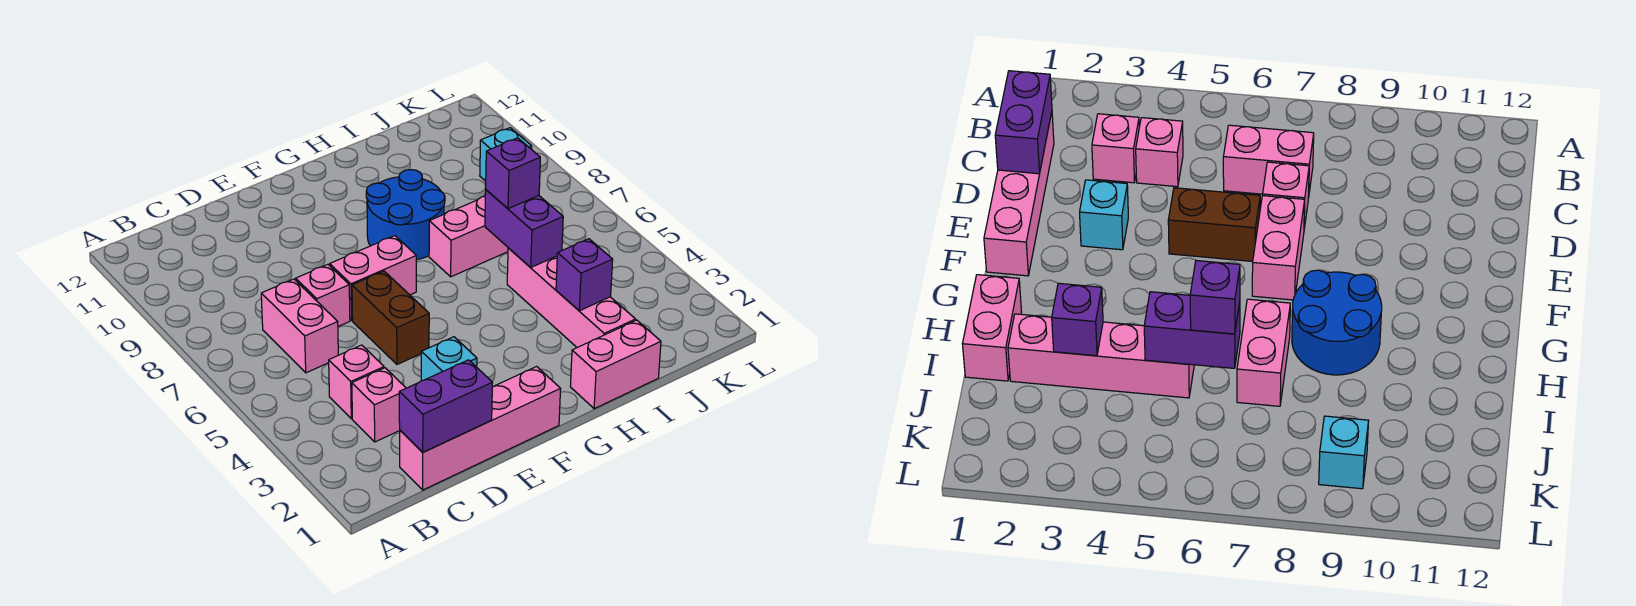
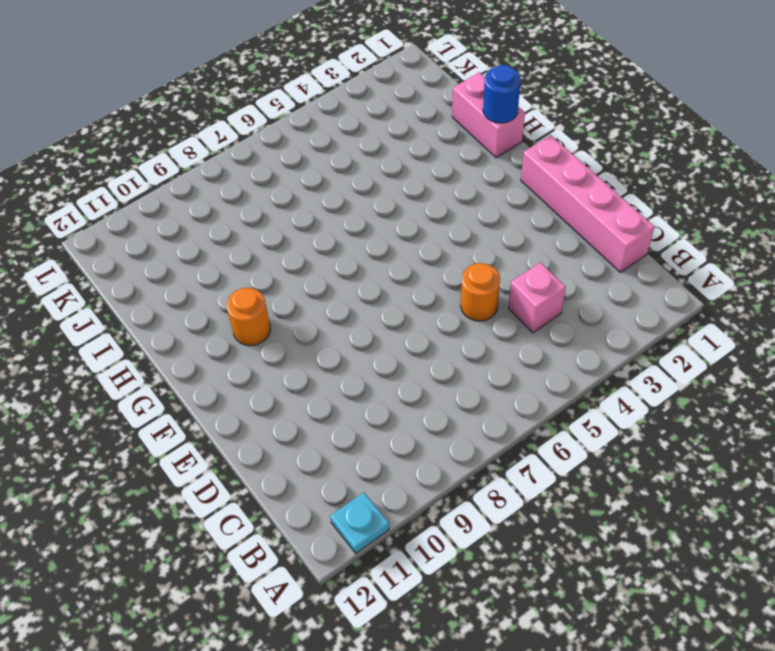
cyan 1x1 plate [330,492,389,553] -> none
orange 1x1 round brick [461,263,500,321] -> none
orange 1x1 round brick [226,288,271,346] -> none
blue 1x1 round brick [483,65,521,123] -> none
none -> pink 1x1 brick [352,368,406,442]
none -> pink 1x2 brick [261,279,338,373]
none -> pink 1x1 brick [296,264,350,326]

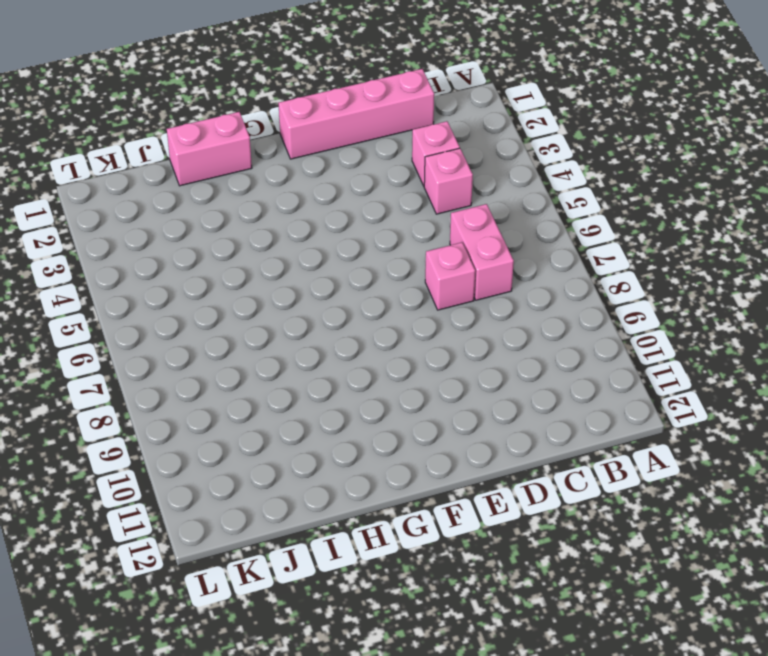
none -> cyan 1x1 brick [421,337,477,381]
none -> brown 1x2 brick [352,271,429,364]
none -> pink 1x2 brick [330,236,416,321]

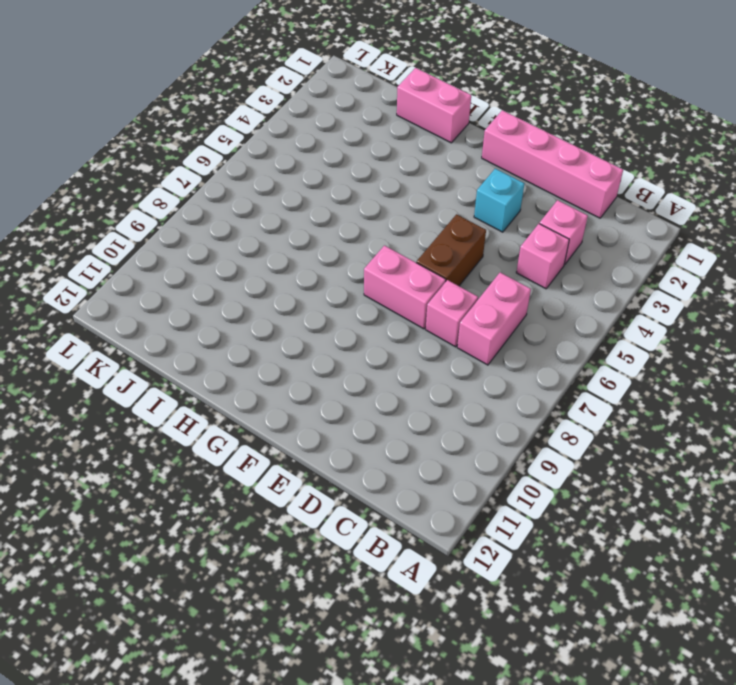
none -> blue 2x2 round brick [366,170,445,260]
none -> pink 1x2 brick [429,196,508,277]
none -> pink 1x4 brick [507,248,636,347]

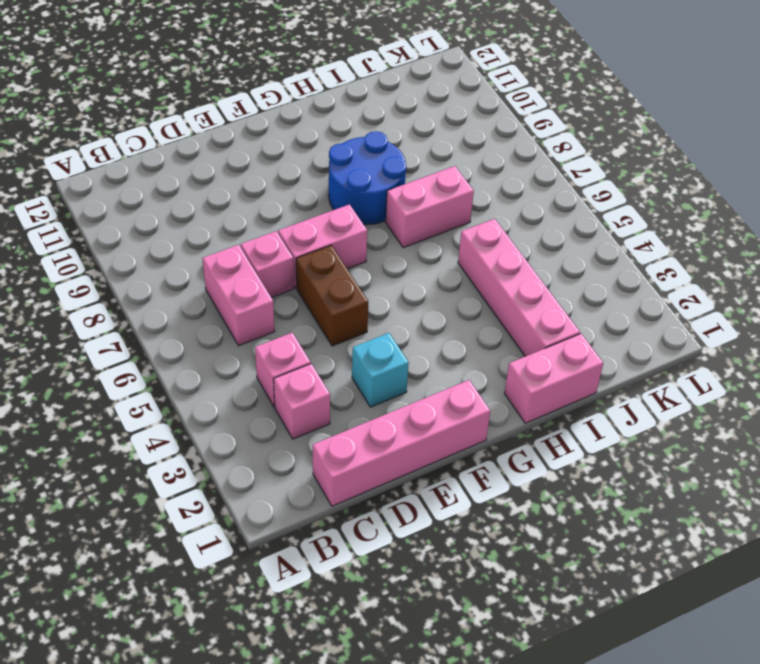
none -> cyan 1x1 brick [480,128,532,181]
none -> purple 1x2 brick [399,360,493,452]
none -> purple 1x1 brick [556,239,613,311]

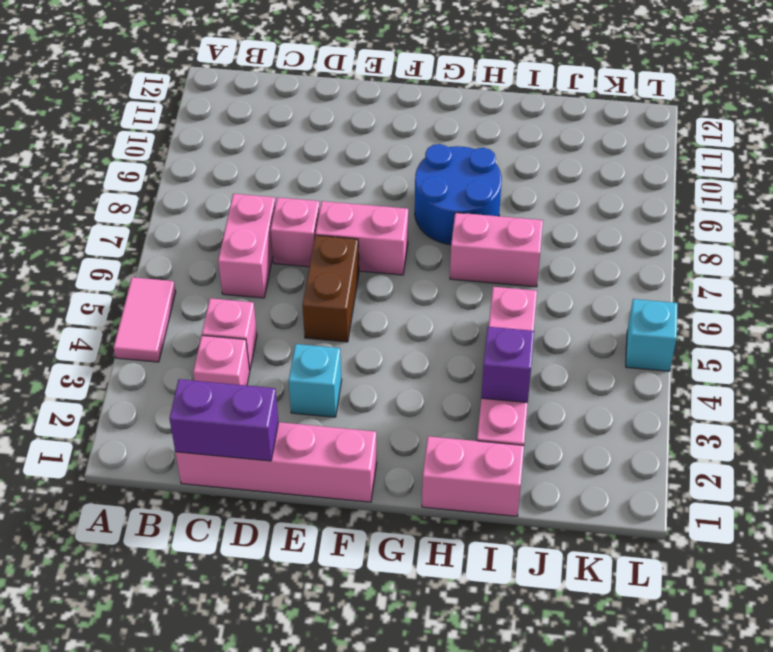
pink 1x2 tile [114,277,176,362] -> none
cyan 1x1 brick [626,299,678,371] -> cyan 1x1 brick moved to [480,128,532,181]
none -> purple 1x2 brick [485,190,563,267]
none -> purple 1x1 brick [486,138,540,209]

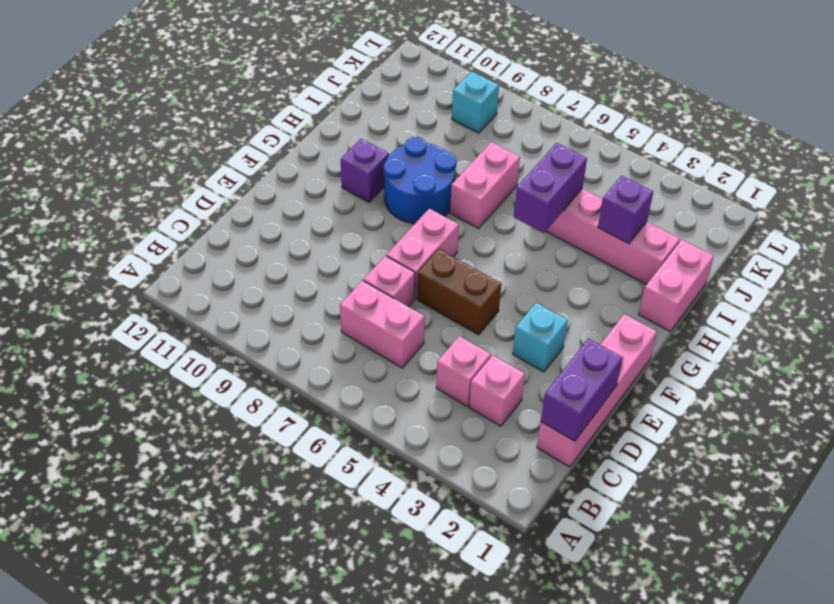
purple 1x1 brick [341,138,389,202] -> purple 1x1 brick moved to [486,138,540,209]
purple 1x2 brick [514,143,587,233] -> purple 1x2 brick turned to [485,190,563,267]

